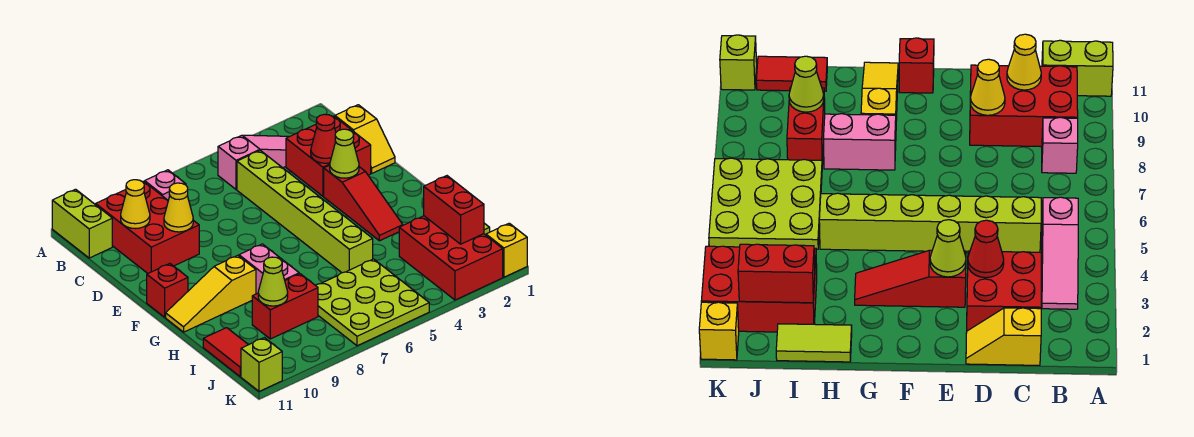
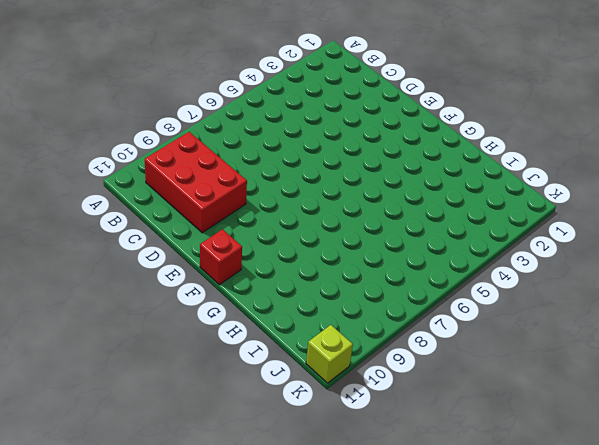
none -> lime 1x2 brick [52,189,112,258]
none -> pink 1x3 slope [218,135,290,190]
none -> pink 1x1 brick [145,170,186,200]

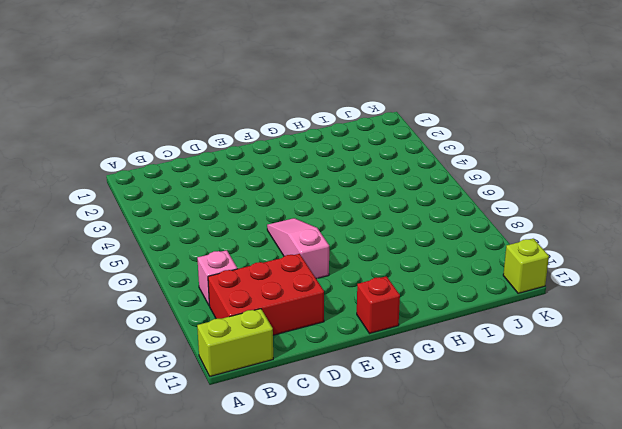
pink 1x3 slope [267,218,329,279] -> pink 1x3 slope moved to [218,135,290,190]
none -> yellow 1x2 slope [335,105,395,173]
none -> red 2x2 brick [286,116,371,196]
none -> lime 1x6 brick [237,150,373,273]

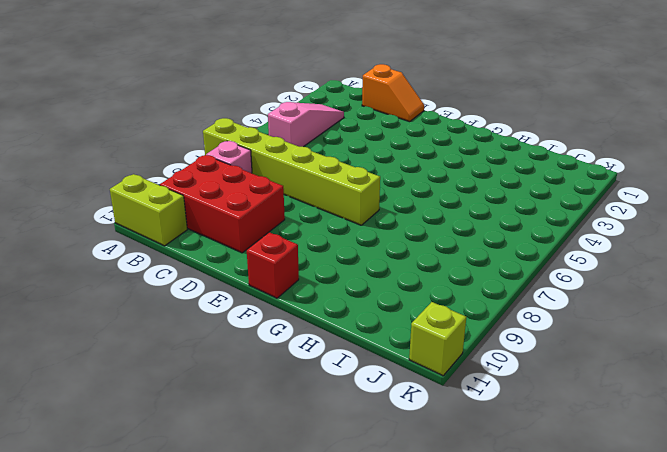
lime 1x6 brick [203,118,380,225] -> lime 1x6 brick moved to [237,150,373,273]
orange 1x2 slope [362,64,424,122] -> yellow 1x2 slope [335,105,395,173]
none -> red 2x2 brick [286,116,371,196]
none -> red 1x3 slope [324,165,403,241]
none -> pink 1x2 brick [239,244,299,294]

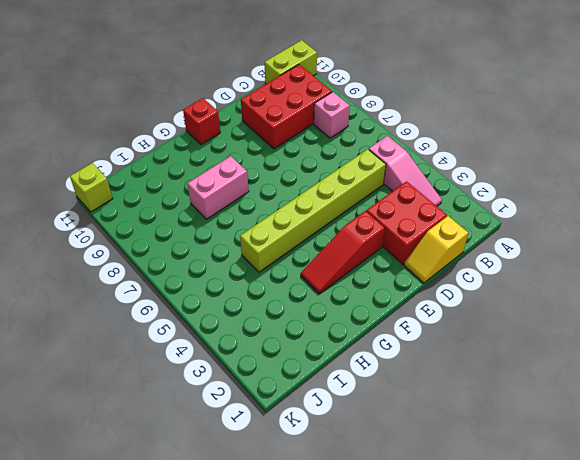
none -> yellow 1x3 slope [166,255,256,332]
none -> lime 1x2 tile [776,324,852,362]
none -> red 2x3 brick [399,216,503,300]

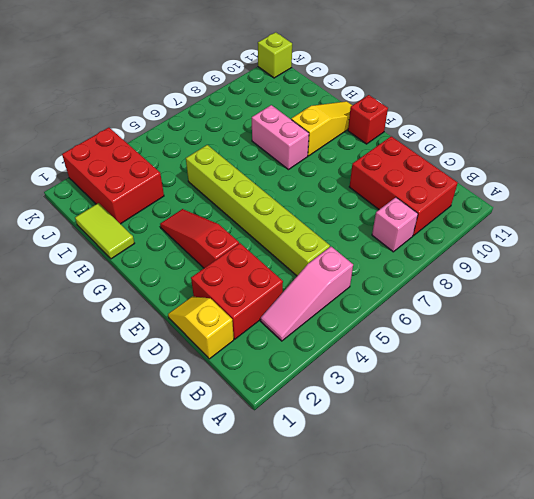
none -> lime 1x2 brick [52,189,112,258]
none -> lime 3x3 plate [315,259,429,346]
none -> red 1x2 brick [252,274,318,339]

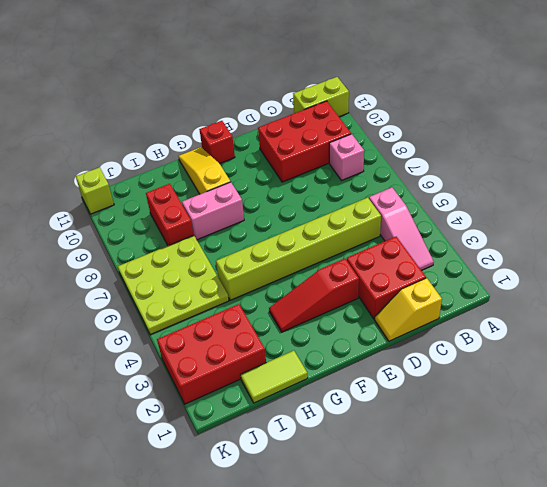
none -> red 1x2 tile [203,328,248,377]
none -> yellow 1x1 brick [486,223,527,277]
none -> yellow 1x1 cone [121,180,150,229]

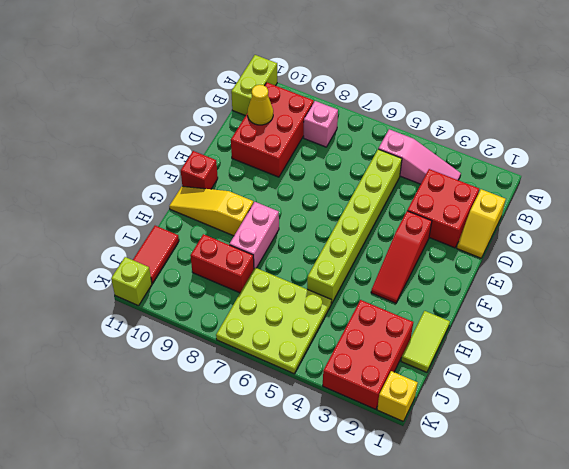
none -> red 1x1 cone [311,114,336,163]
none -> yellow 1x1 cone [164,183,193,232]
none -> lime 1x1 cone [330,129,359,178]

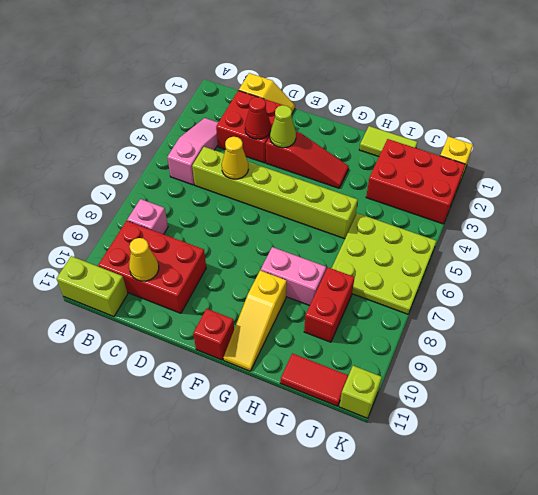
yellow 1x1 cone [222,137,248,179] -> yellow 1x1 cone moved to [164,183,193,232]
none -> red 1x2 brick [424,176,484,244]
none -> lime 1x1 cone [258,257,288,306]

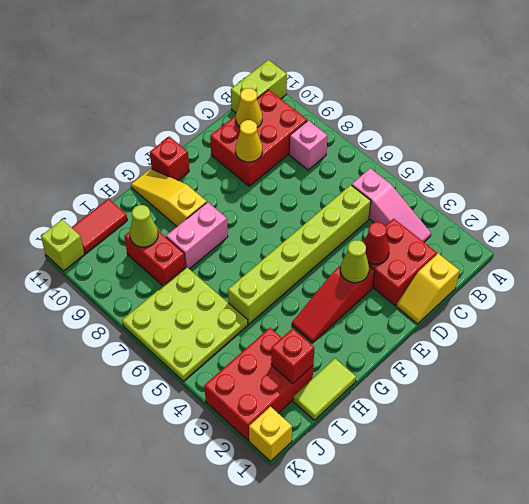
red 1x1 brick [271,328,315,383] -> red 1x2 brick [424,176,484,244]

